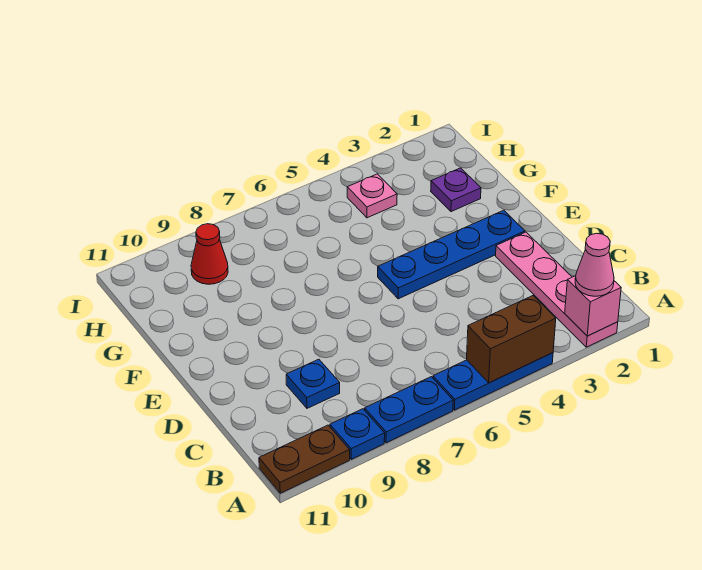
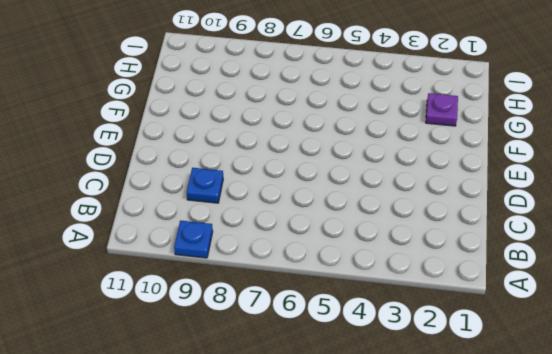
none -> pink 1x4 plate [496,232,618,347]
none -> blue 1x3 plate [433,353,553,410]
none -> blue 1x2 plate [365,377,453,443]

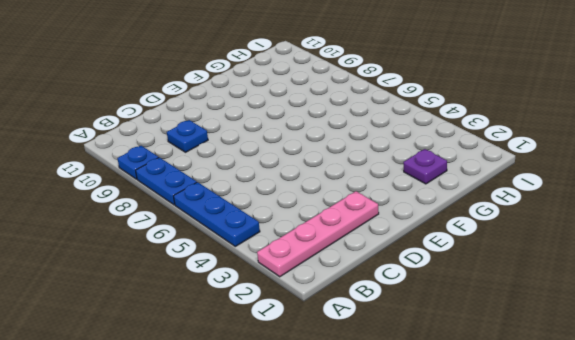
none -> brown 1x2 plate [259,425,350,493]
none -> blue 1x4 plate [378,210,525,299]
none -> pink 1x1 plate [347,174,397,218]

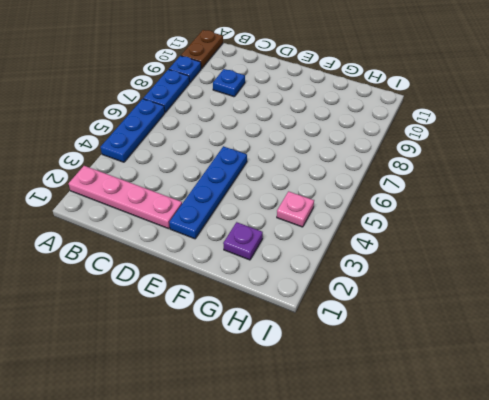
none -> red 1x1 cone [191,224,228,284]
none -> pink 1x1 brick [565,276,621,336]
none -> brown 1x2 brick [467,296,556,383]

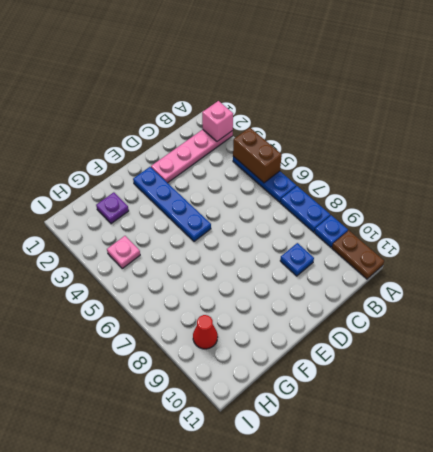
none -> pink 1x1 cone [575,233,614,296]

